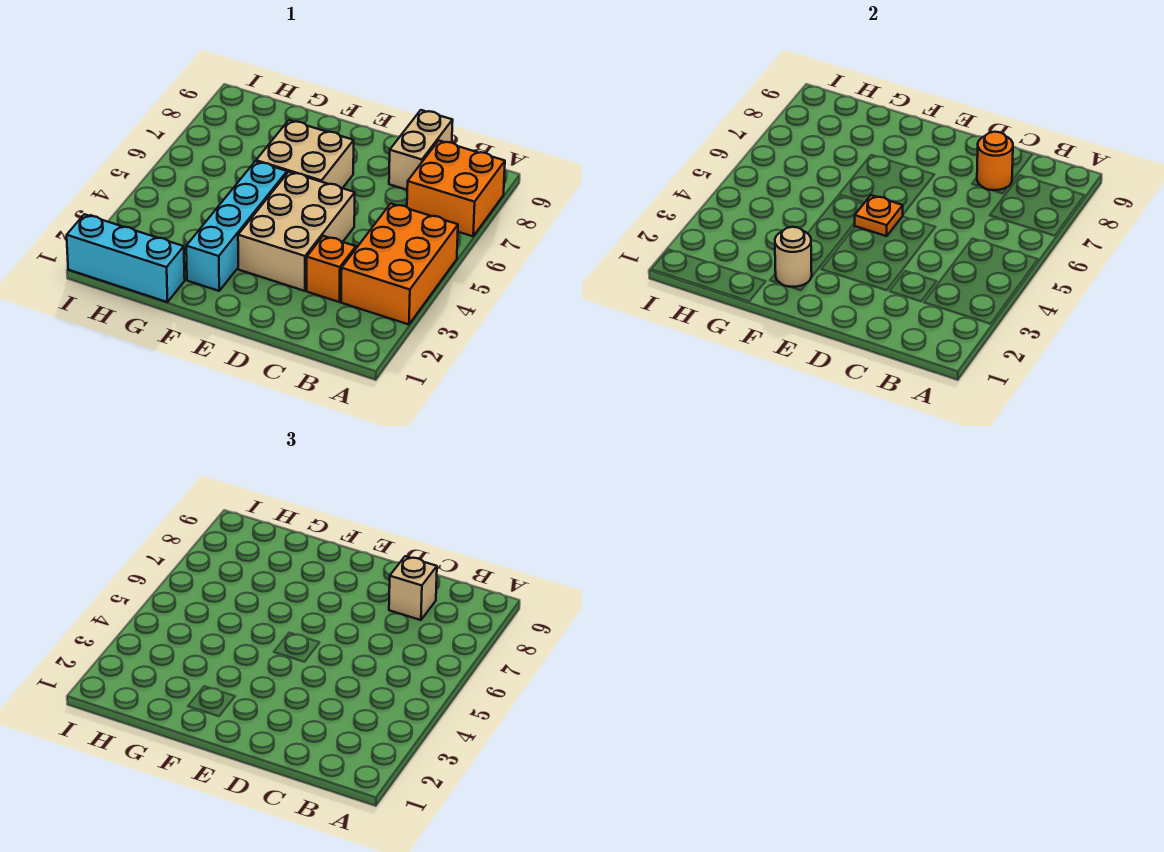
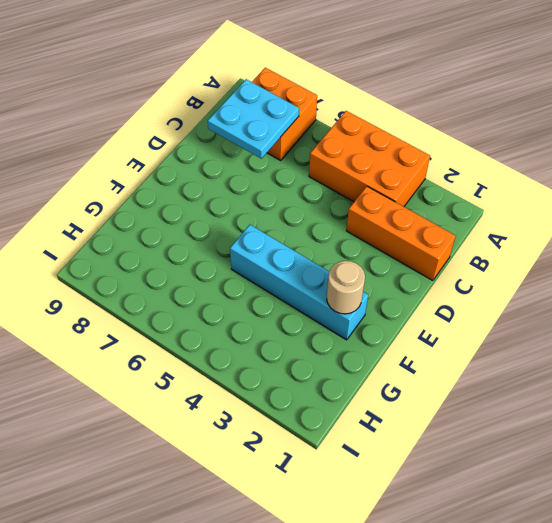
cyan 2x2 plate [208,79,299,159] -> orange 1x1 round brick [977,132,1013,190]
orange 1x3 brick [346,186,456,281] -> orange 1x1 brick [307,236,356,302]
none -> tan 1x2 brick [389,110,453,190]
none -> tan 2x3 brick [238,172,355,291]
none -> tan 2x2 brick [256,120,354,188]

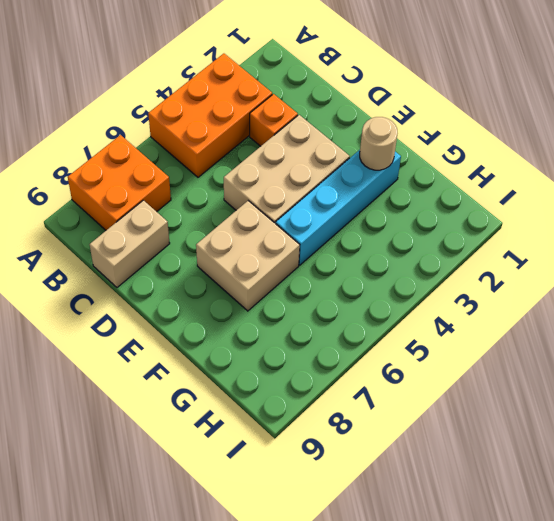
none -> cyan 1x3 brick [67,214,185,302]
none -> orange 1x1 round brick [977,132,1013,190]
none -> orange 1x1 plate [855,195,903,236]

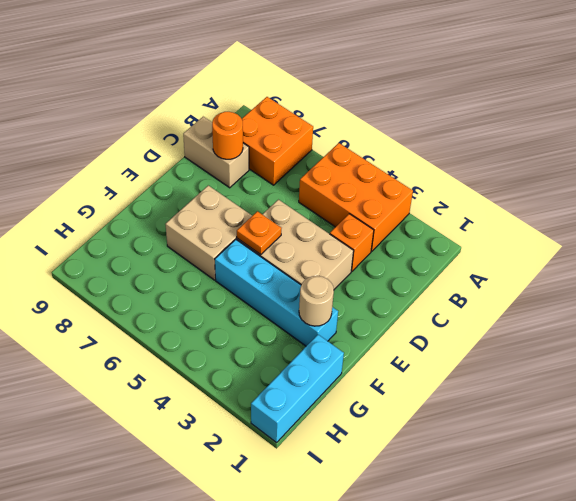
none -> tan 1x1 brick [389,556,437,620]

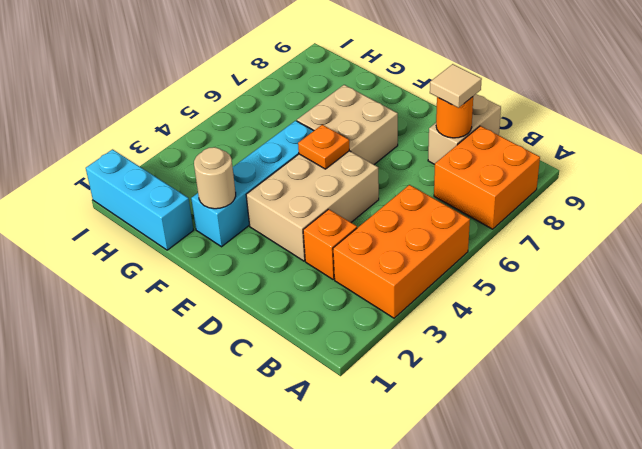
tan 1x1 tile [430,64,482,108] -> tan 1x1 brick [389,556,437,620]

